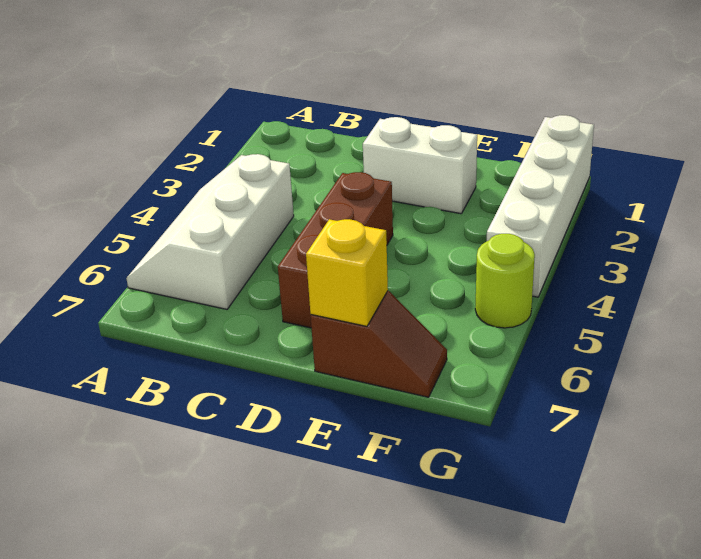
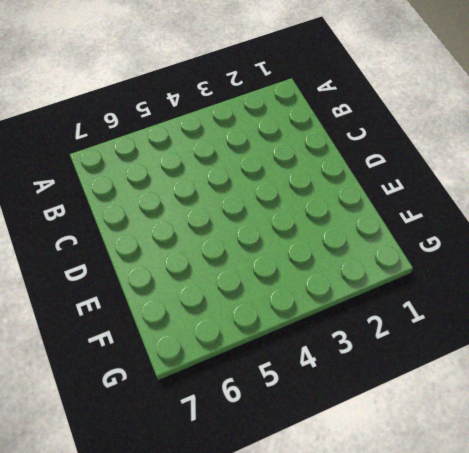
none -> white 2x3 slope [126,154,294,309]
none -> white 1x2 brick [363,117,477,214]

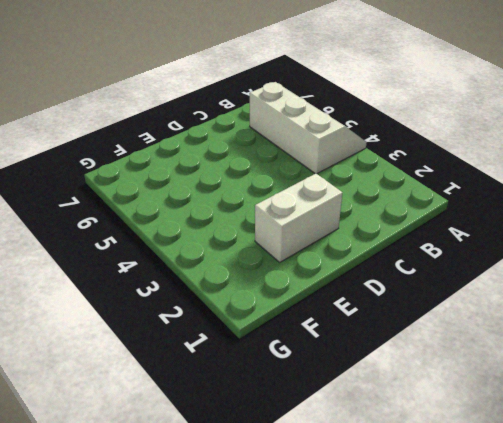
none -> brown 1x3 brick [278,172,393,328]
none -> brown 1x2 slope [311,291,447,397]

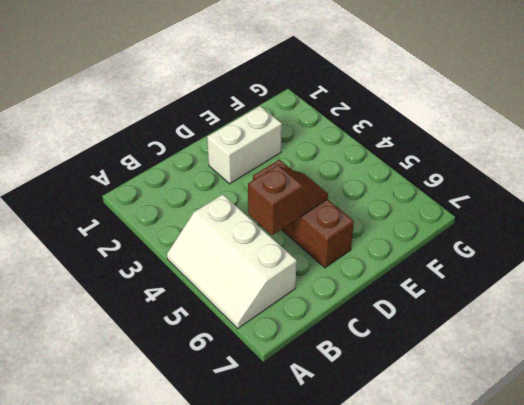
brown 1x2 slope [248,166,328,235] -> brown 1x2 slope moved to [311,291,447,397]
none -> white 1x4 brick [487,115,594,297]
none -> lime 1x1 round brick [475,234,535,328]

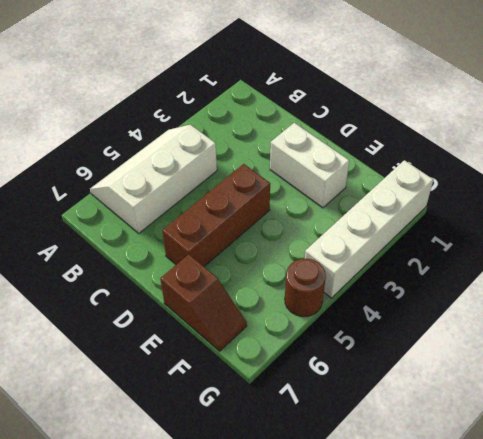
brown 1x1 round brick [285,259,326,317] -> lime 1x1 round brick [475,234,535,328]
none -> yellow 1x1 brick [306,219,388,326]

